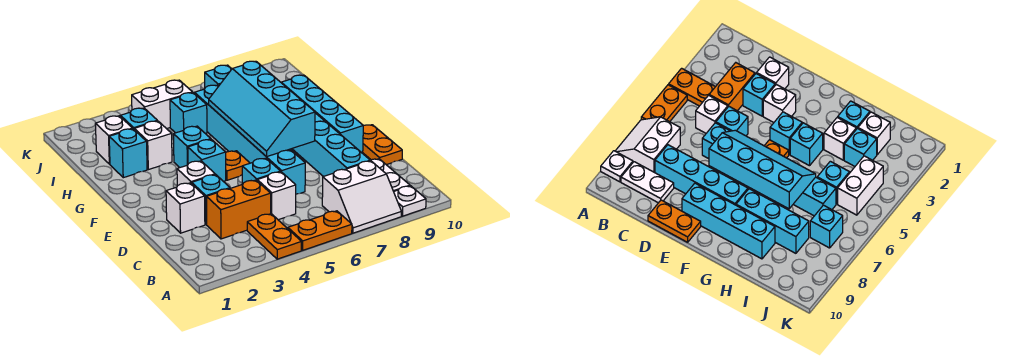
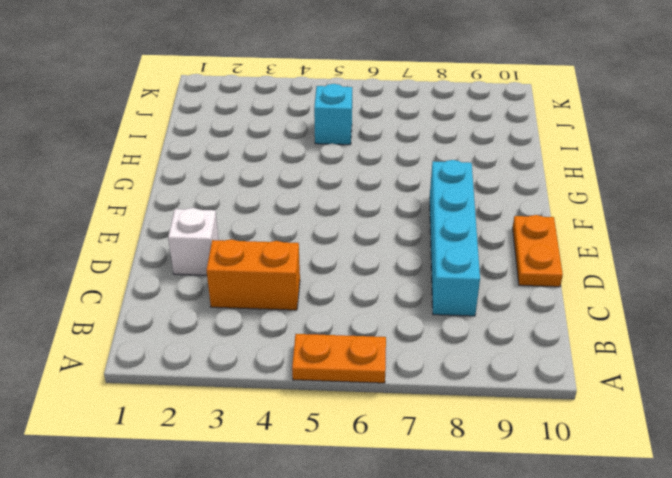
none -> orange 1x2 plate [247,214,302,259]
none -> white 2x2 slope [322,161,401,233]
none -> white 1x1 plate [394,186,426,216]

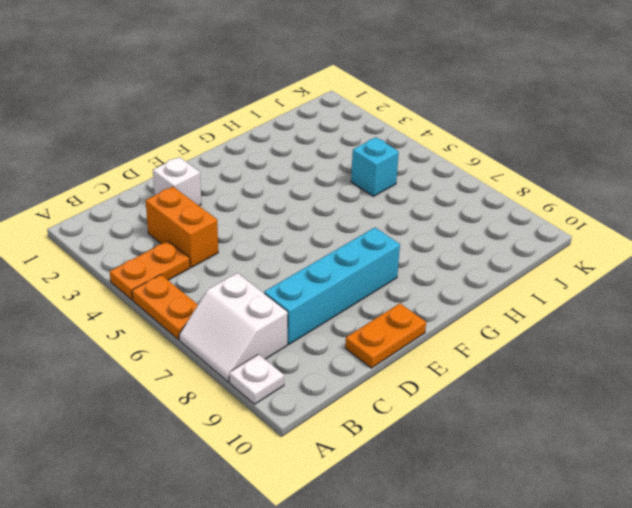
none -> white 1x2 plate [370,159,410,192]
none -> white 1x1 brick [257,172,296,220]
none -> cyan 1x1 brick [192,174,230,225]

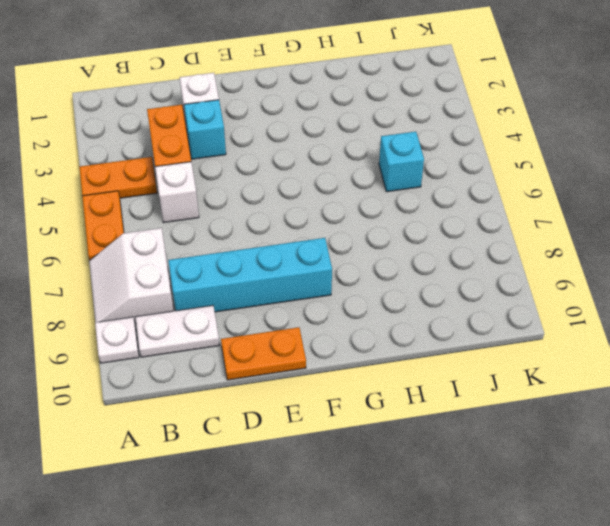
none -> cyan 1x1 brick [242,158,280,184]
none -> cyan 1x6 brick [194,85,305,194]
none -> white 1x1 brick [177,161,215,186]

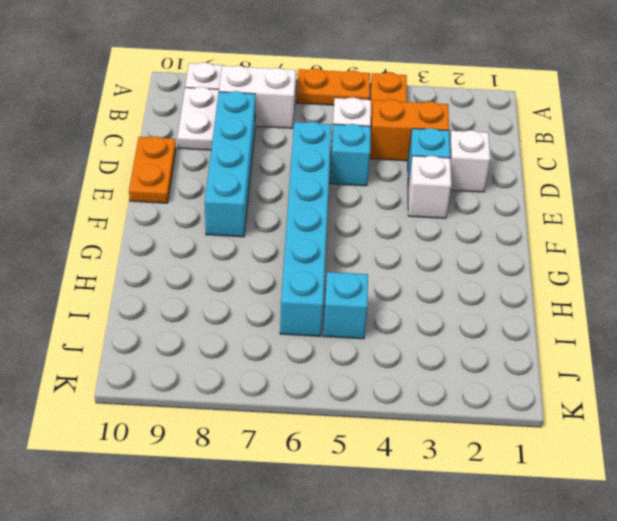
none -> cyan 1x4 brick [281,75,363,153]
none -> cyan 1x1 brick [188,139,226,182]
none -> orange 1x1 plate [226,151,250,180]

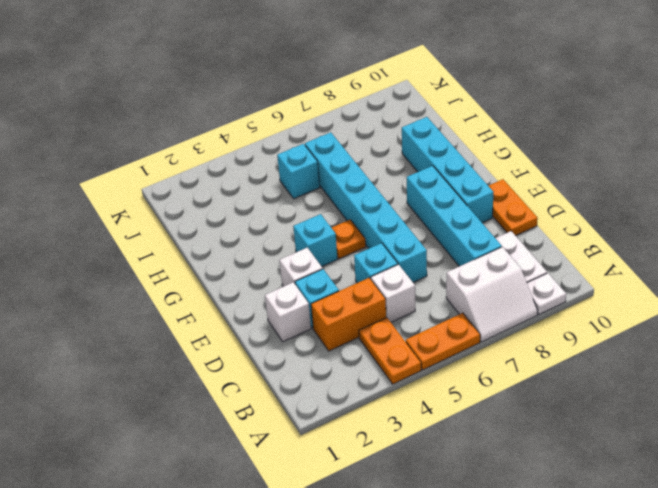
none -> cyan 1x1 brick [173,126,211,168]
none -> cyan 1x3 brick [736,189,809,253]
none -> cyan 1x1 brick [109,129,147,178]

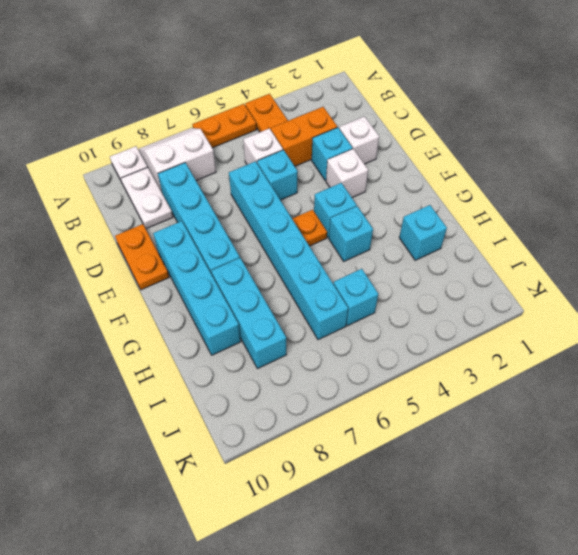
none -> white 1x1 brick [134,121,172,170]
none -> white 1x1 brick [95,116,132,164]
none -> cyan 1x1 brick [120,108,157,129]

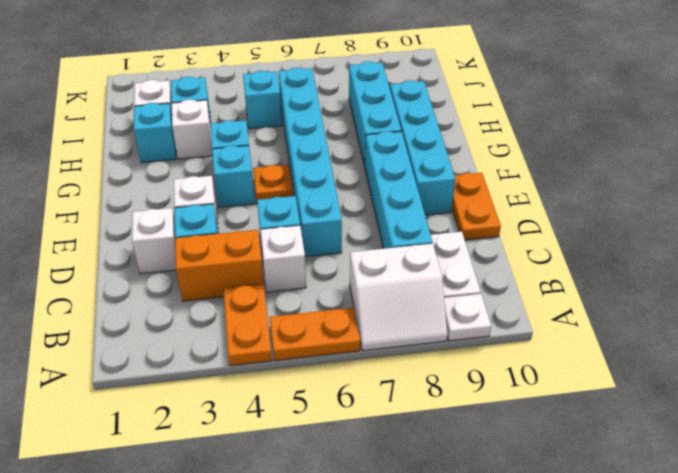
none -> white 1x2 brick [132,80,193,129]
none -> cyan 1x1 brick [205,65,232,88]
none -> cyan 2x4 slope [209,61,315,157]

